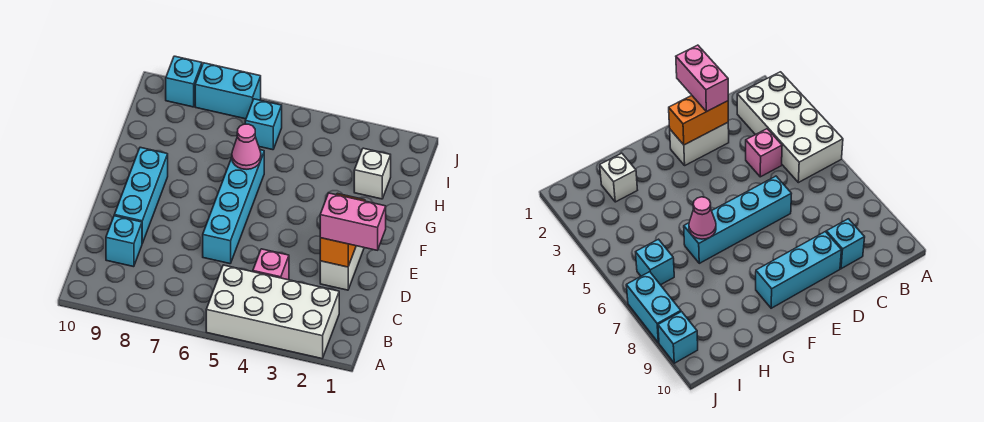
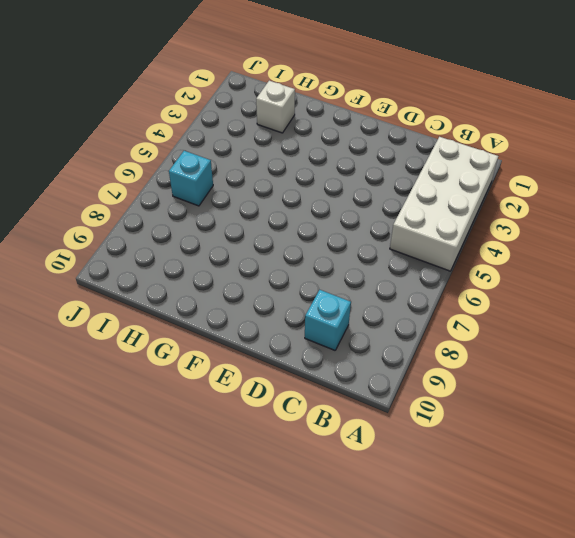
none -> pink 1x1 brick [253,249,289,280]
none -> white 1x2 brick [320,246,364,290]
none -> cyan 1x4 brick [203,150,264,264]

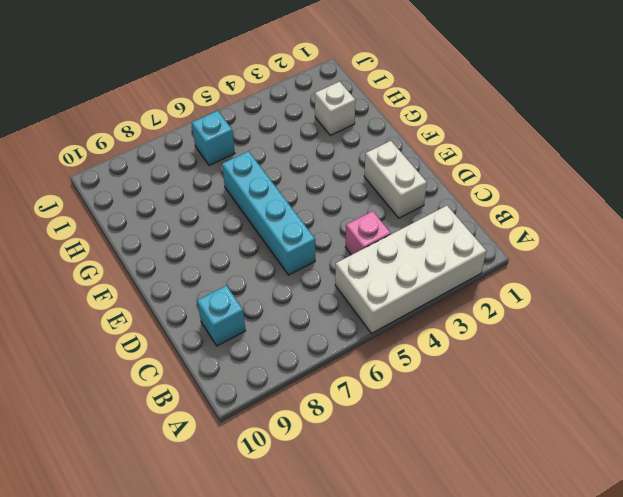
none -> cyan 1x3 brick [114,147,168,243]
none -> cyan 1x2 brick [195,63,261,119]
none -> cyan 1x1 brick [166,56,202,107]

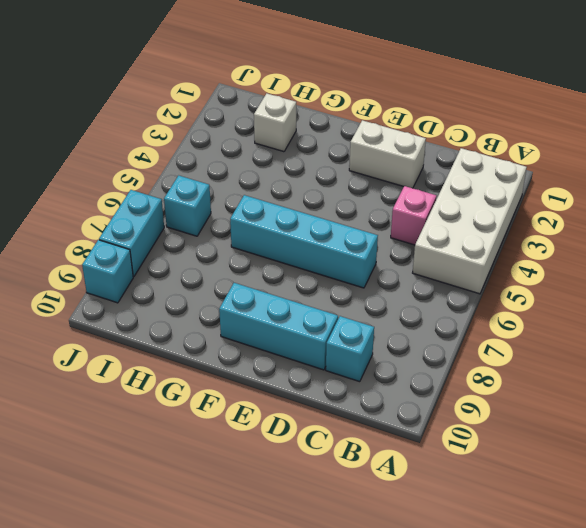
none -> orange 1x2 brick [320,193,365,267]
none -> pink 1x1 cone [232,124,261,169]
none -> pink 1x2 brick [320,193,386,250]

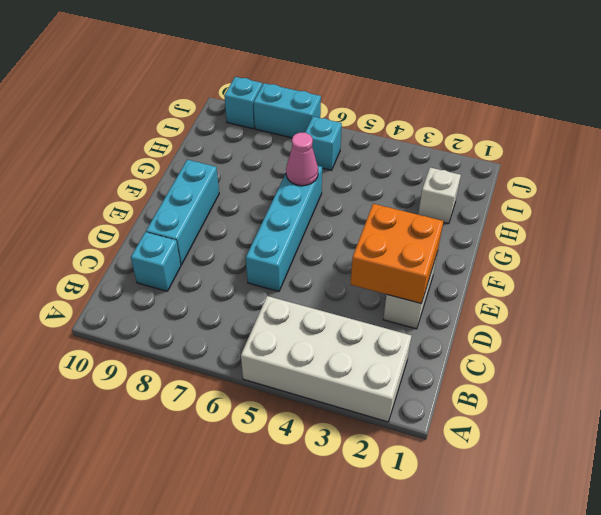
orange 2x2 brick [351,204,443,303] -> orange 1x2 brick [320,193,365,267]
none -> pink 1x1 brick [253,249,289,280]
none -> pink 1x2 brick [320,193,386,250]

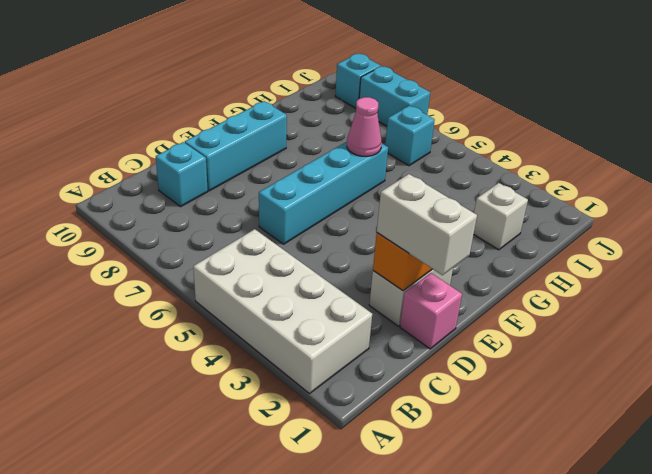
pink 1x1 brick [400,273,462,349] -> pink 1x1 brick moved to [253,249,289,280]
white 1x2 brick [377,174,477,275] -> pink 1x2 brick [320,193,386,250]

